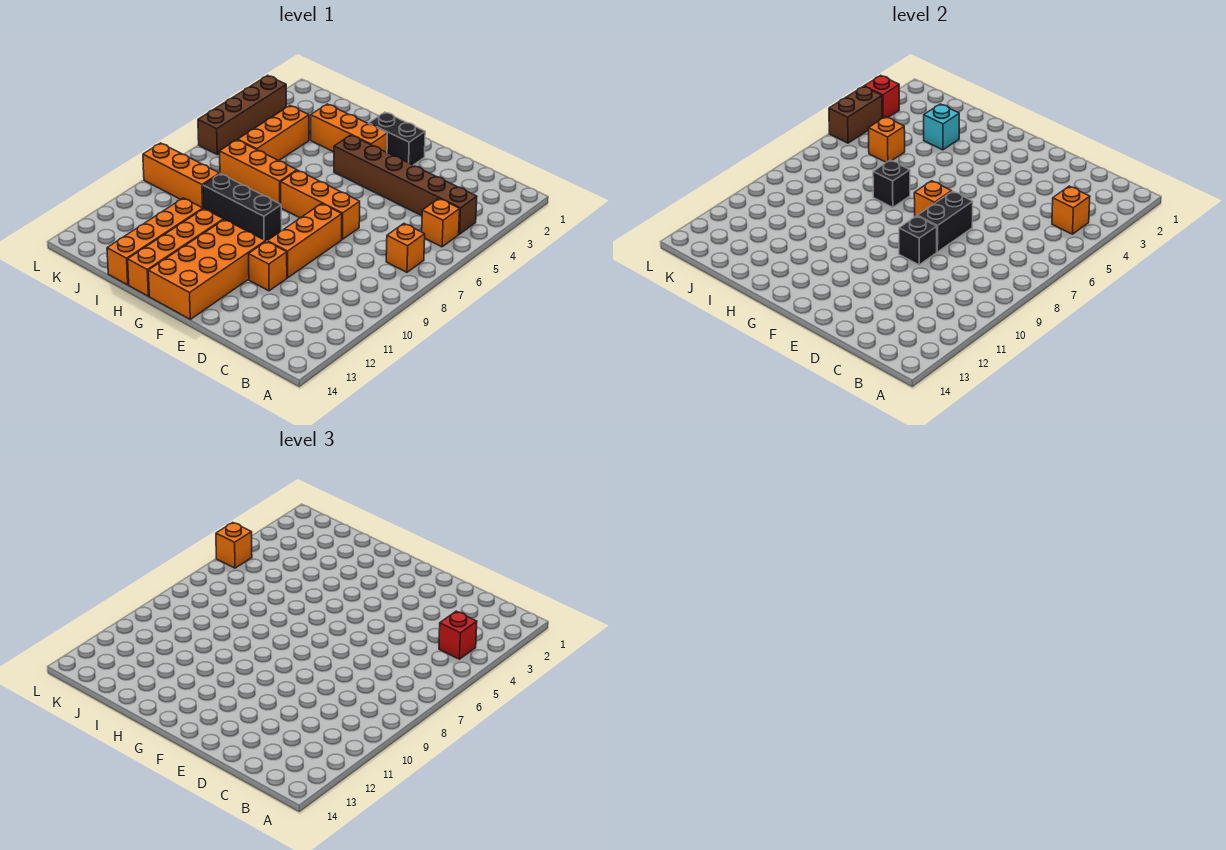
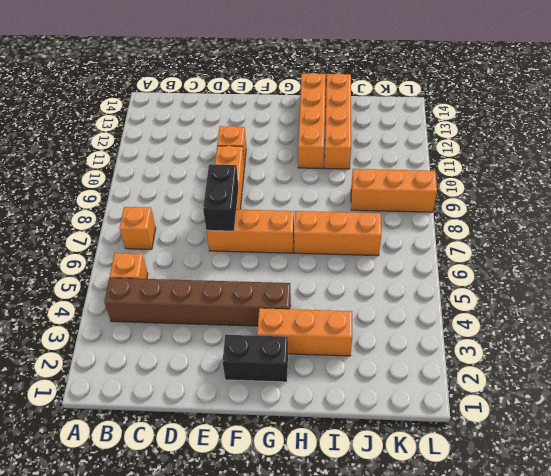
none -> orange 2x4 brick [148,219,265,319]
none -> black 1x3 brick [203,174,282,242]
none -> orange 1x3 brick [238,106,309,161]

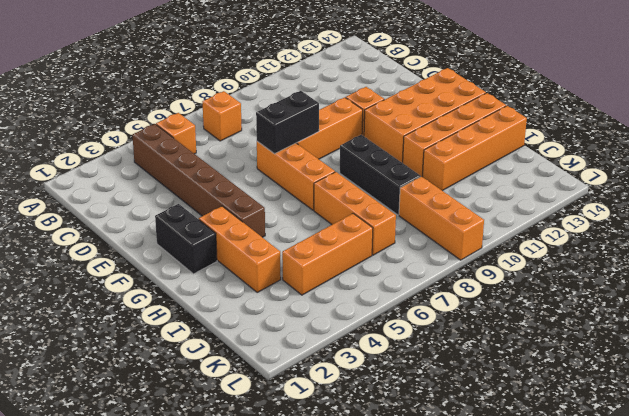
none -> brown 1x4 brick [198,75,286,155]
none -> orange 1x1 brick [1052,186,1090,234]
none -> black 1x1 brick [899,216,937,265]

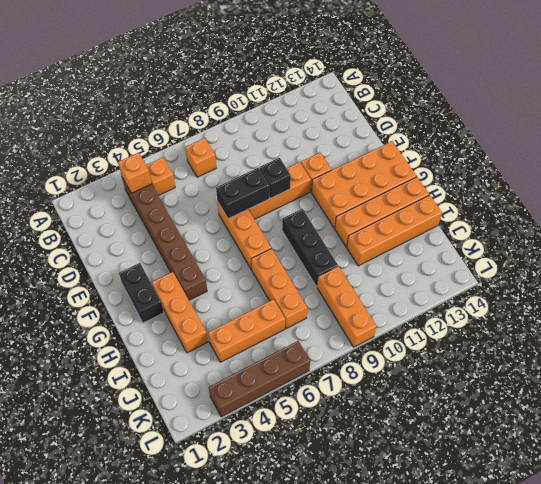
none -> orange 1x1 brick [914,181,952,217]
none -> black 1x1 brick [873,160,910,207]
none -> cyan 1x1 brick [924,104,959,150]

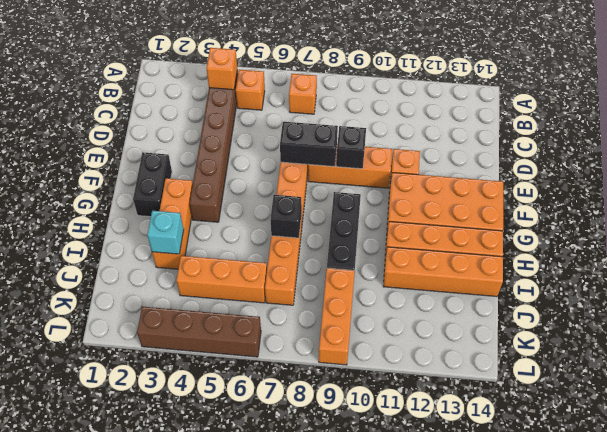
none -> orange 1x1 brick [914,181,952,217]
none -> orange 1x1 brick [869,117,905,162]
none -> red 1x1 brick [864,75,899,118]

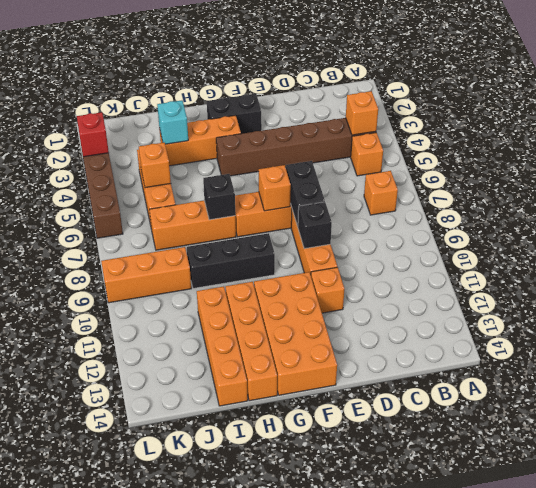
none -> brown 1x2 brick [829,86,882,143]
none -> red 1x1 brick [439,611,477,659]
none -> orange 1x1 brick [216,523,252,568]

